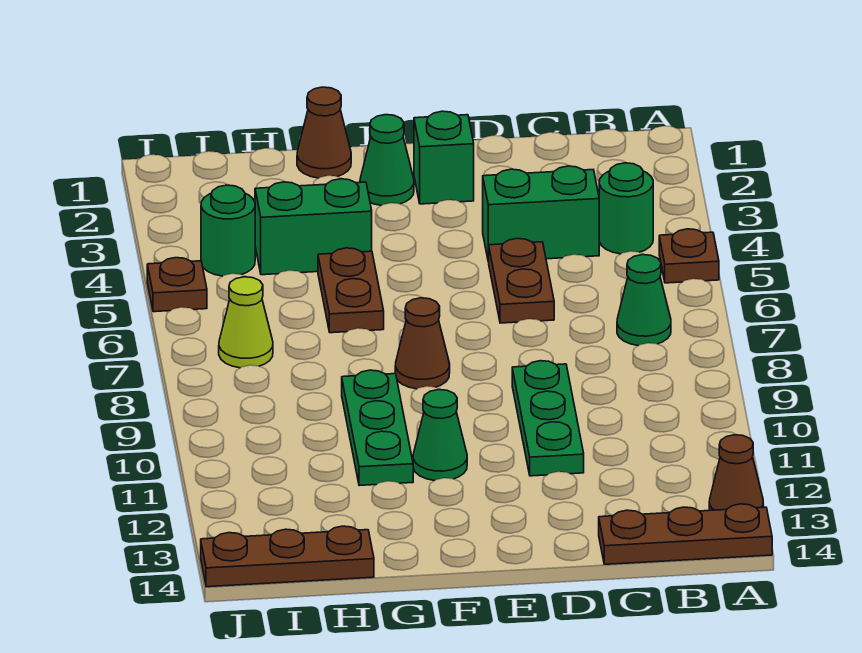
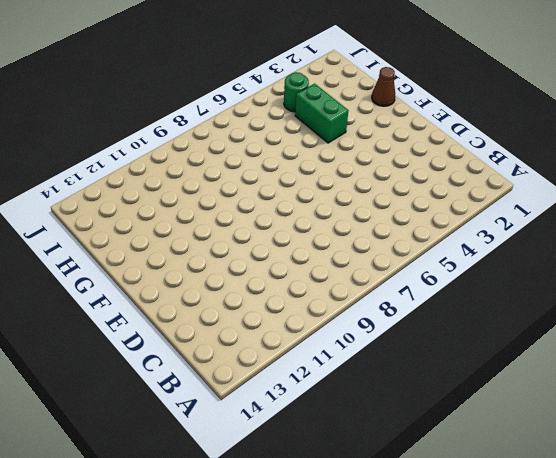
none -> brown 1x1 plate [659,229,719,283]
none -> brown 1x1 cone [709,435,763,510]
none -> brown 1x3 plate [599,504,772,564]

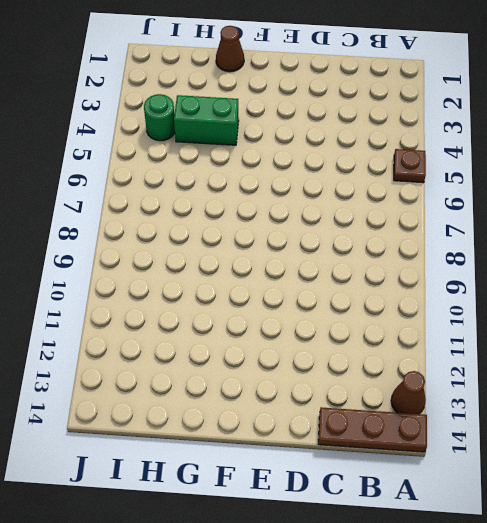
none -> green 1x1 round brick [599,163,653,254]
none -> green 1x1 cone [617,255,671,346]
none -> green 1x2 brick [483,166,599,262]

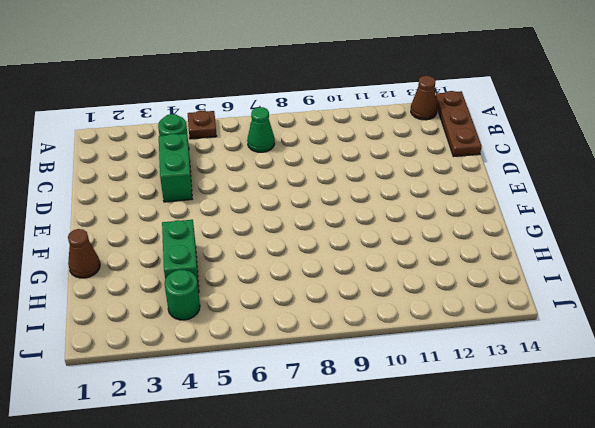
none -> brown 1x2 plate [489,238,554,323]
none -> green 1x3 plate [512,361,584,476]
none -> green 1x1 brick [414,111,474,204]

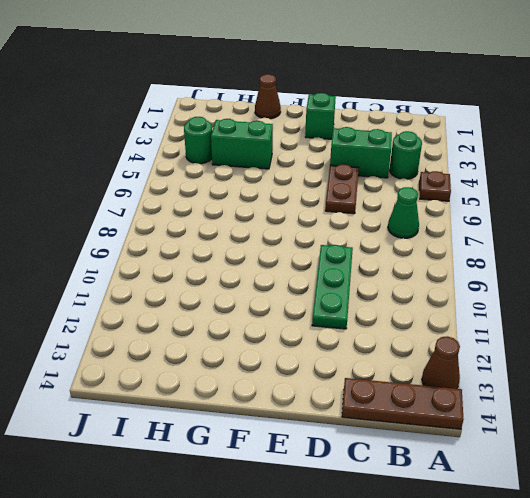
none -> green 1x1 cone [360,115,414,206]
none -> brown 1x1 cone [395,298,450,389]
none -> green 1x1 cone [413,390,467,481]

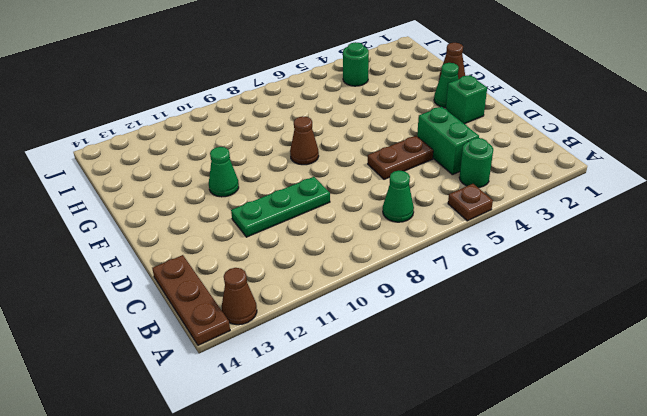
none -> green 1x2 brick [255,179,372,275]
none -> brown 1x2 plate [318,248,384,333]
none -> green 1x3 plate [342,370,413,486]

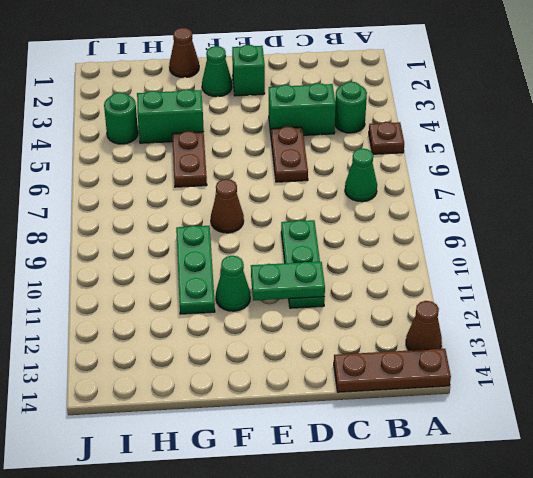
green 1x2 plate [251,262,325,300] -> none
none -> brown 1x3 plate [201,526,374,587]
none -> lime 1x1 cone [219,277,273,368]
none -> brown 1x1 plate [147,258,207,312]

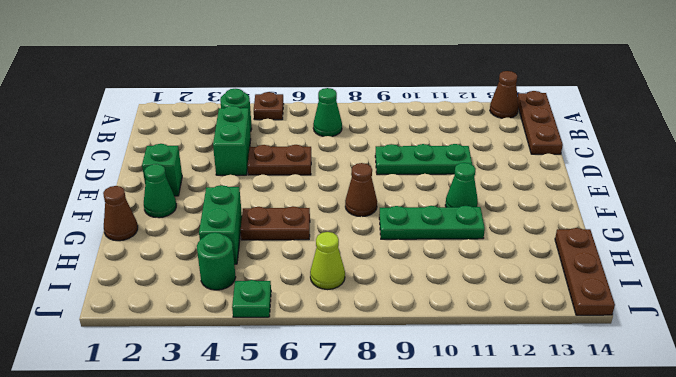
green 1x1 plate [232,280,271,317] -> brown 1x1 plate [147,258,207,312]

